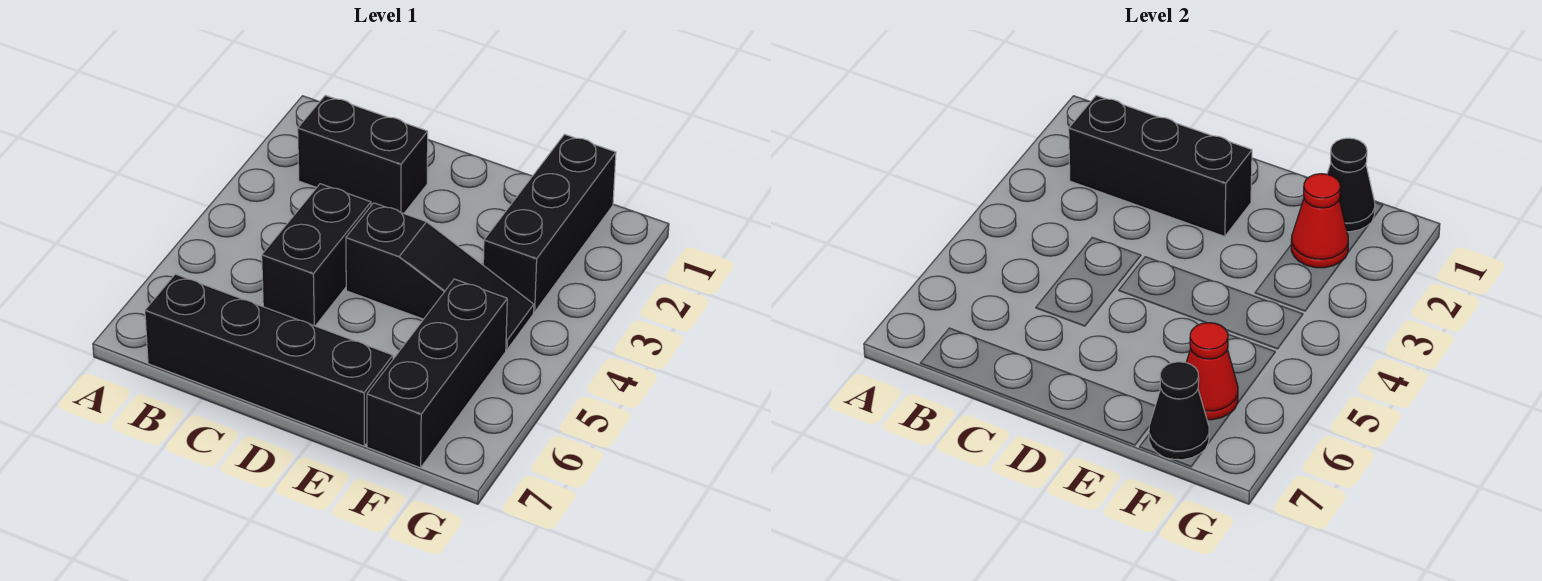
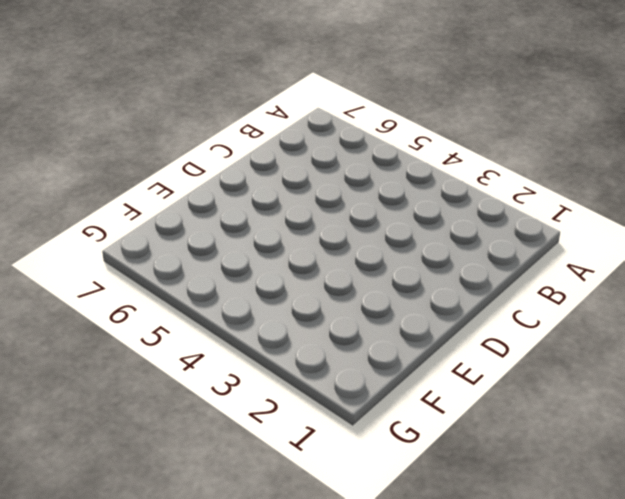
none -> black 1x2 brick [298,95,428,213]
none -> black 1x4 brick [145,274,393,446]

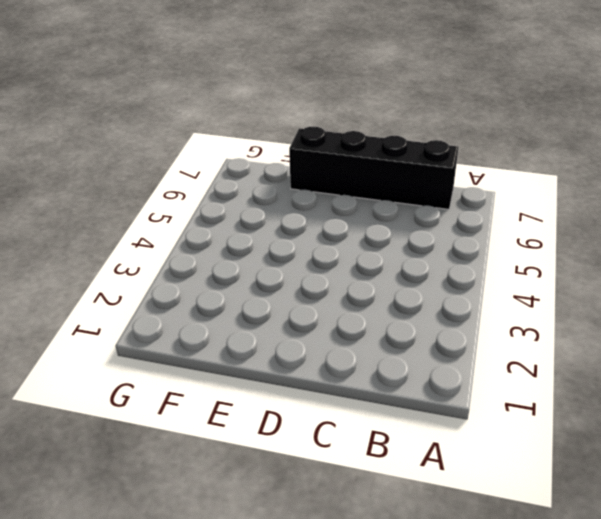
none -> black 1x2 brick [298,95,428,213]
none -> black 1x2 brick [262,184,371,326]

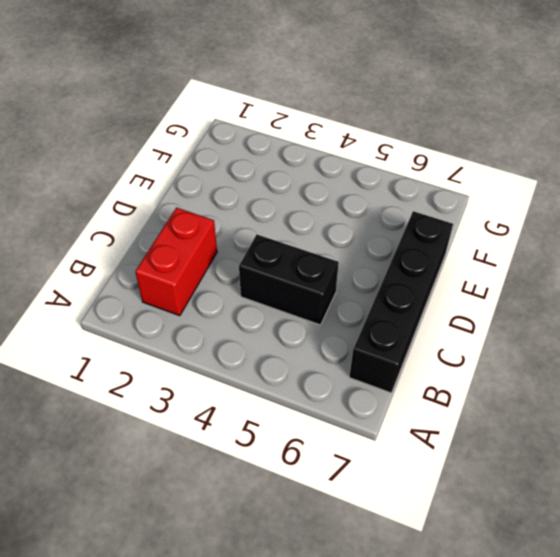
red 1x2 brick [135,208,217,316] -> black 1x2 brick [298,95,428,213]
none -> black 1x3 slope [346,203,534,350]
none -> black 1x3 brick [483,134,616,312]

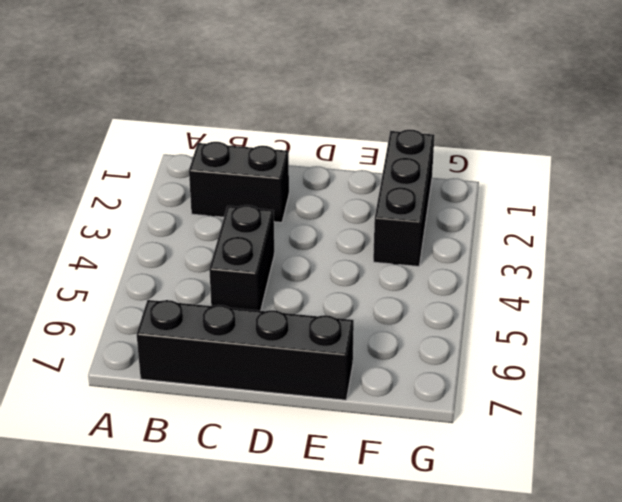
none -> black 1x3 slope [346,203,534,350]
none -> black 1x3 brick [367,279,507,468]

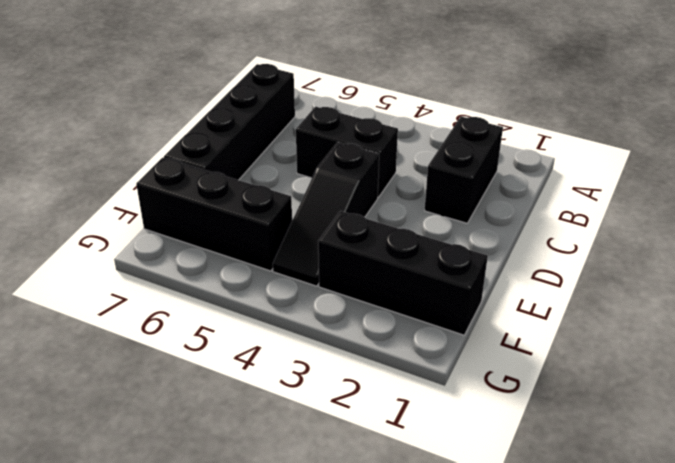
none -> black 1x3 brick [1069,95,1252,237]
none -> black 1x1 cone [1327,138,1375,232]

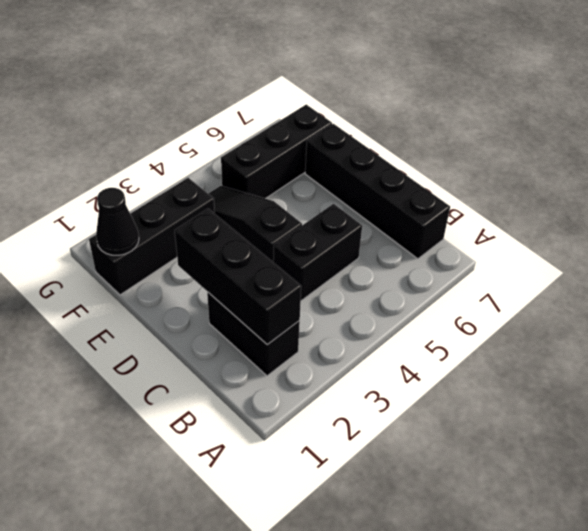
none -> red 1x1 cone [1291,174,1348,268]
none -> red 1x1 cone [1186,323,1238,420]

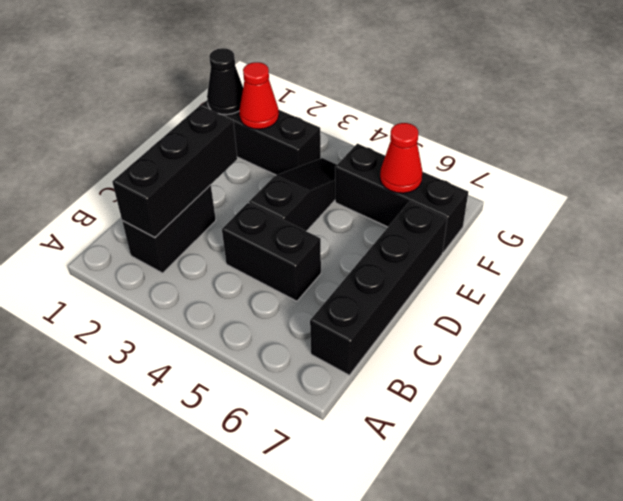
none -> black 1x1 cone [1149,362,1209,460]

